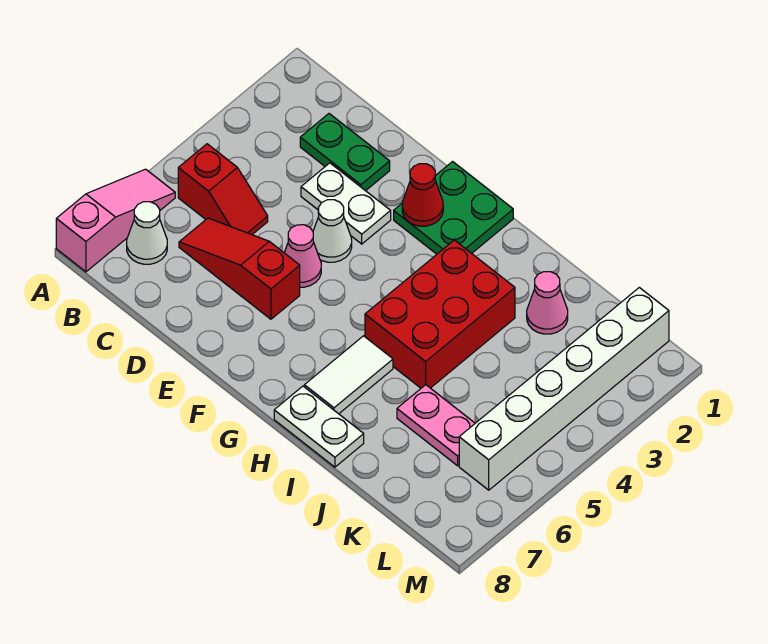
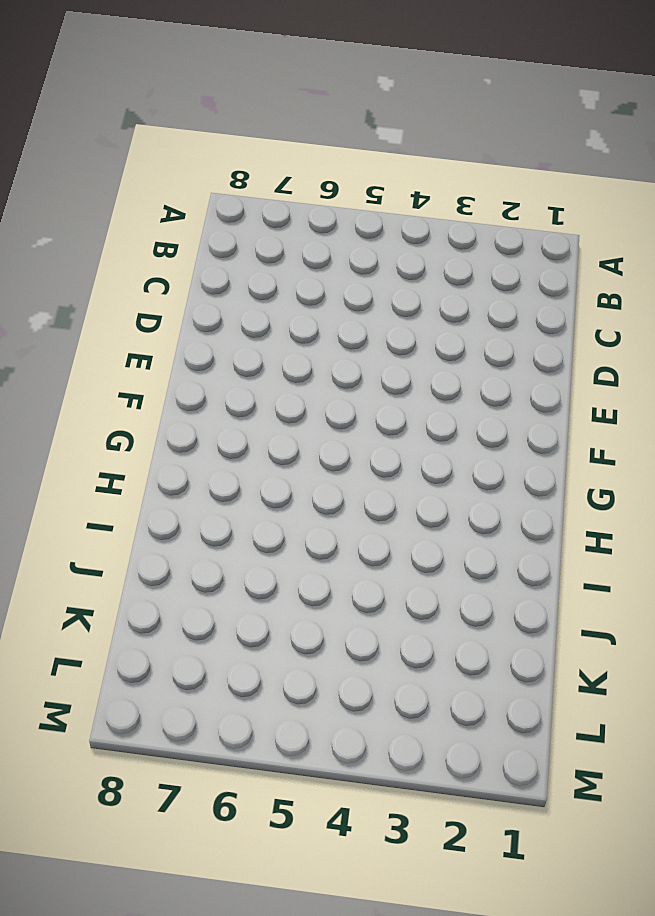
none -> pink 1x3 slope [56,169,175,272]
none -> red 1x2 slope [178,144,268,235]
none -> white 1x1 cone [127,202,167,264]

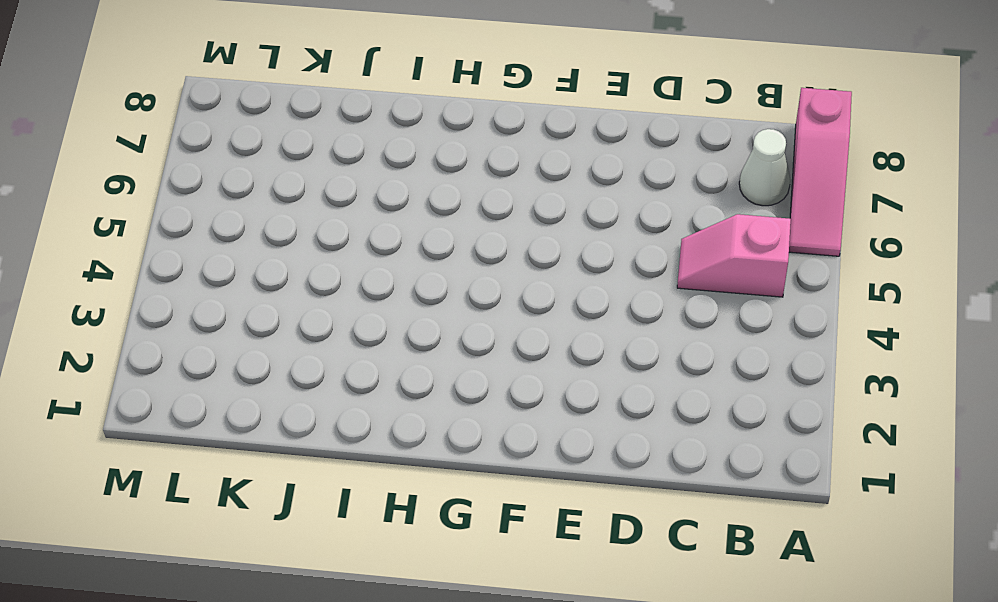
pink 1x2 slope [677,214,791,297] -> red 1x2 slope [178,144,268,235]
none -> green 1x2 plate [300,114,390,191]
none -> red 1x3 slope [179,218,300,319]
none -> white 1x2 plate [301,163,391,244]

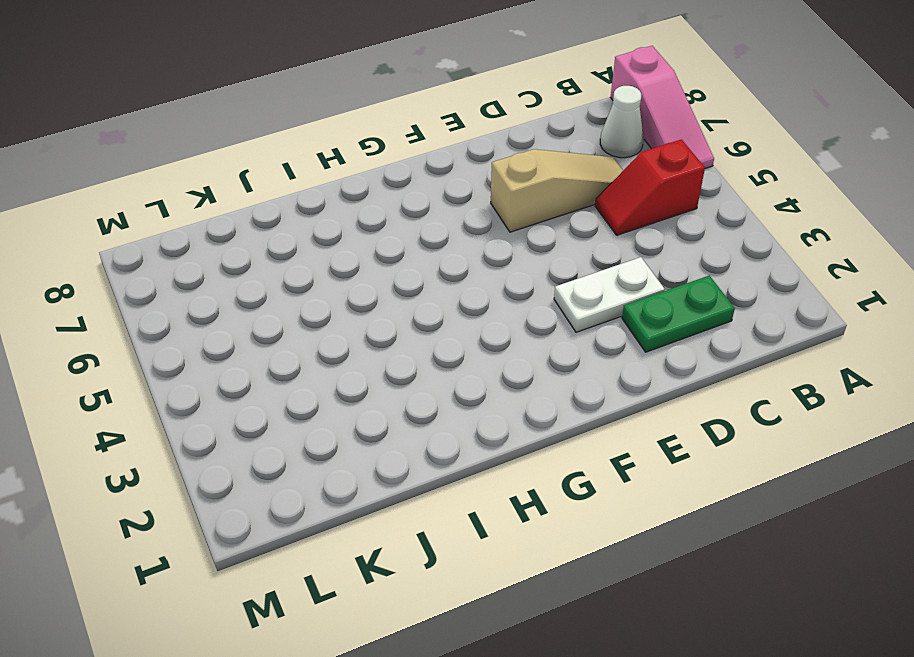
tan 1x3 slope [491,149,623,232] -> red 1x3 slope [179,218,300,319]
none -> white 1x1 cone [313,200,352,262]
none -> pink 1x1 cone [284,225,321,287]
none -> green 2x2 plate [394,162,513,254]

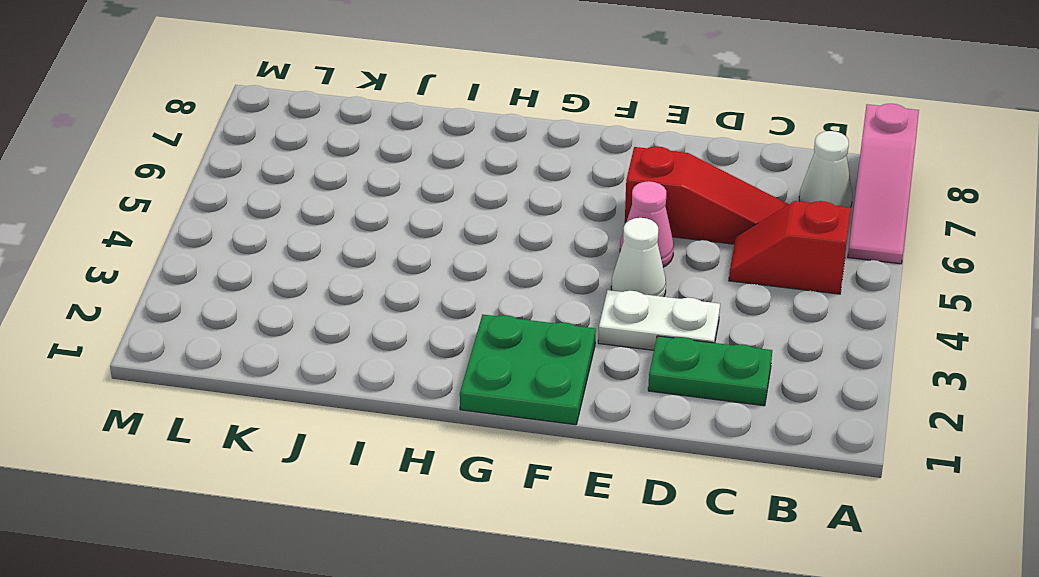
none -> red 2x3 brick [365,240,515,388]
none -> white 1x2 tile [304,336,393,414]
none -> white 1x2 plate [274,386,364,467]

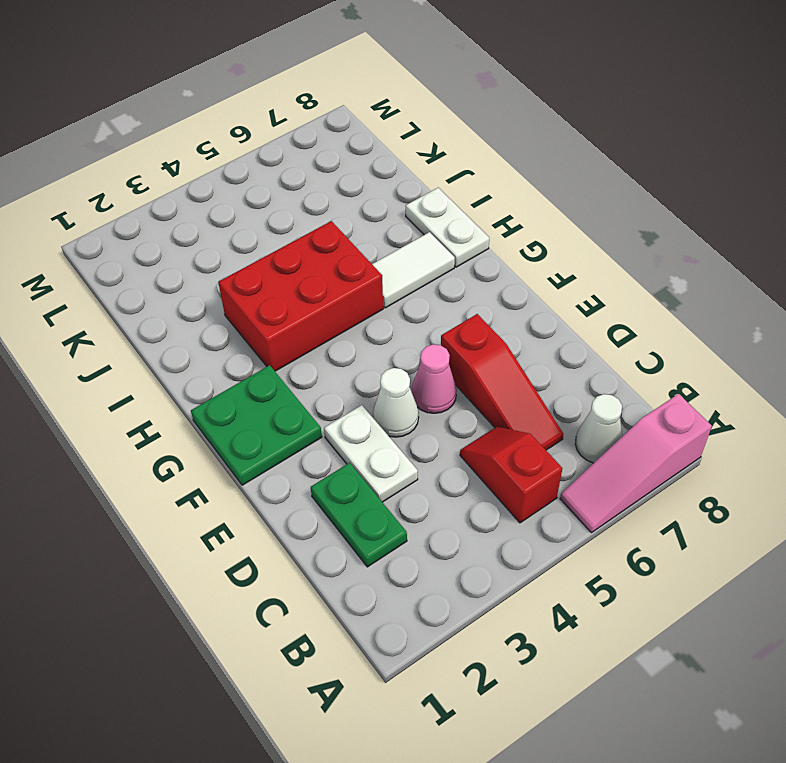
none -> pink 1x1 cone [527,272,568,334]
none -> pink 1x2 plate [397,385,475,466]
none -> white 1x6 brick [459,287,669,490]

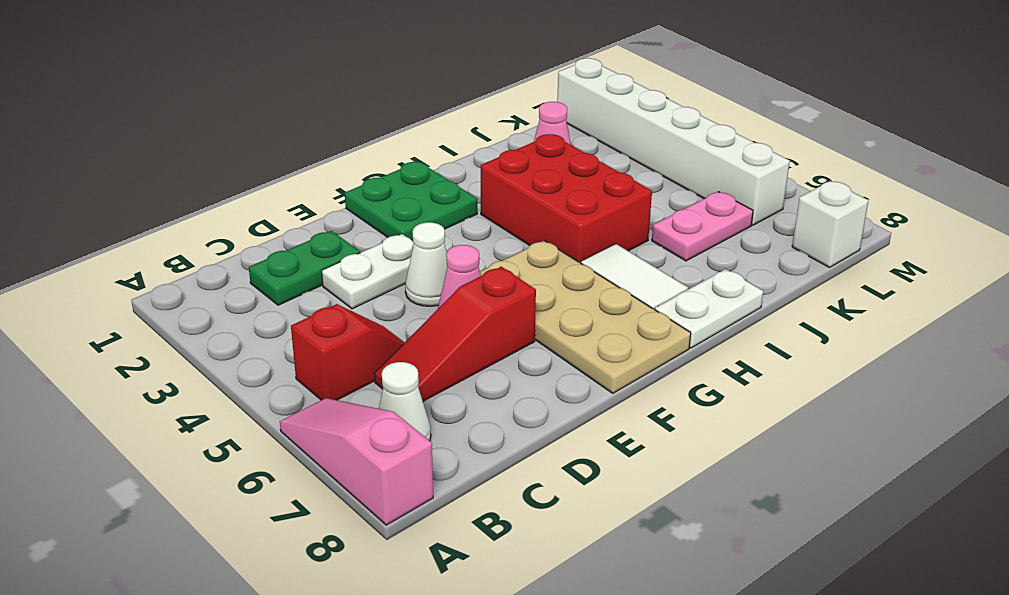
tan 2x4 plate [480,241,691,393] -> none
white 1x1 brick [792,181,869,267] -> none
none -> red 1x1 cone [402,164,443,226]

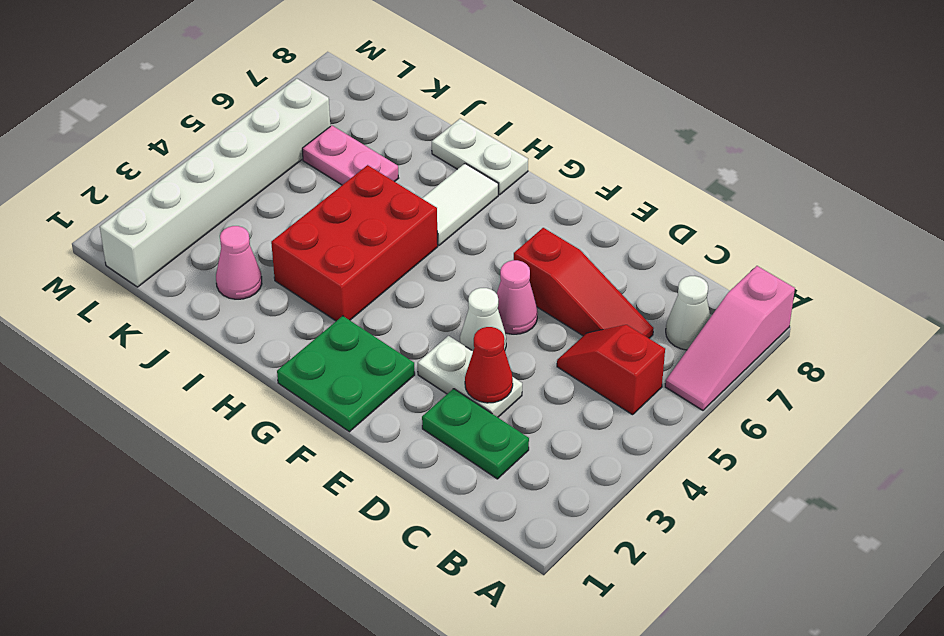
red 1x1 cone [465,327,513,403] -> red 1x1 cone moved to [402,164,443,226]

